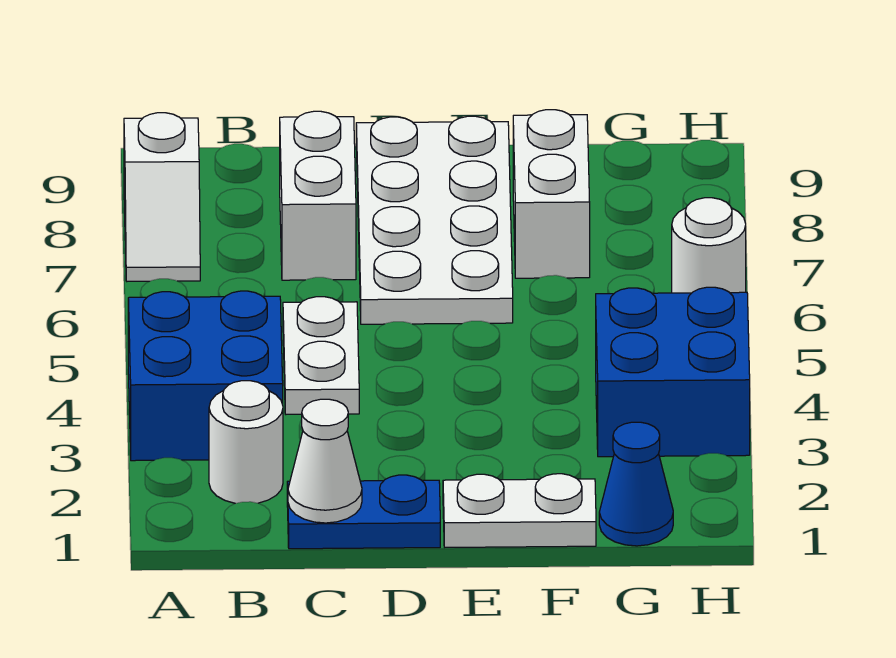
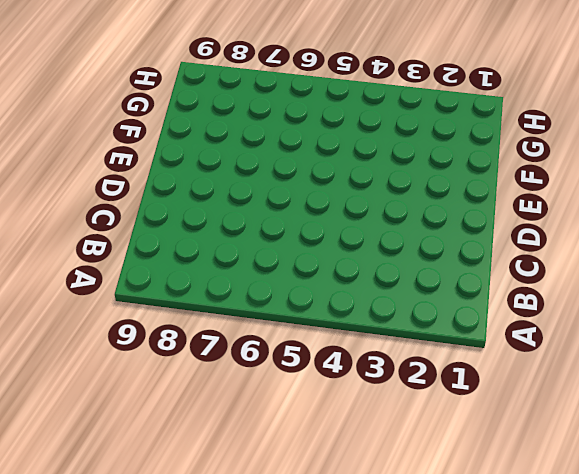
none -> blue 2x2 brick [128,291,283,461]
none -> white 1x2 slope [124,113,200,281]
none -> white 1x1 round brick [209,381,283,503]

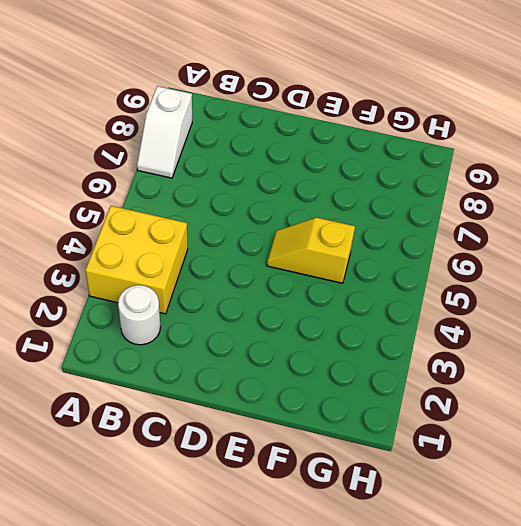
yellow 2x2 brick [85,206,188,314] -> blue 2x2 brick [128,291,283,461]
yellow 1x2 slope [267,218,355,283] -> none
none -> blue 1x2 plate [287,475,440,549]
none -> white 1x2 plate [283,297,359,414]
none -> white 1x2 brick [280,111,356,280]

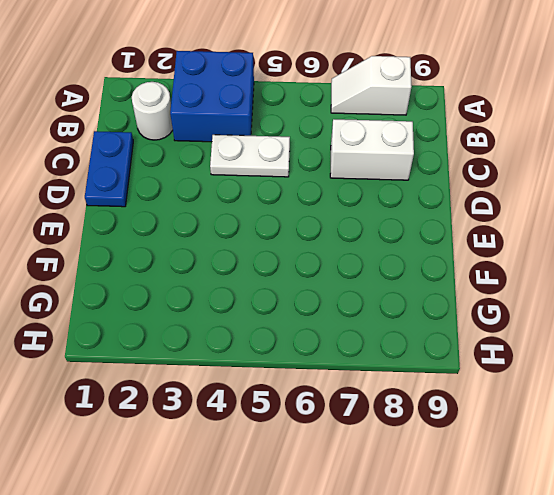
none -> white 2x4 plate [356,116,513,324]
none -> white 1x2 plate [443,474,596,547]
none -> white 1x2 brick [513,110,590,278]

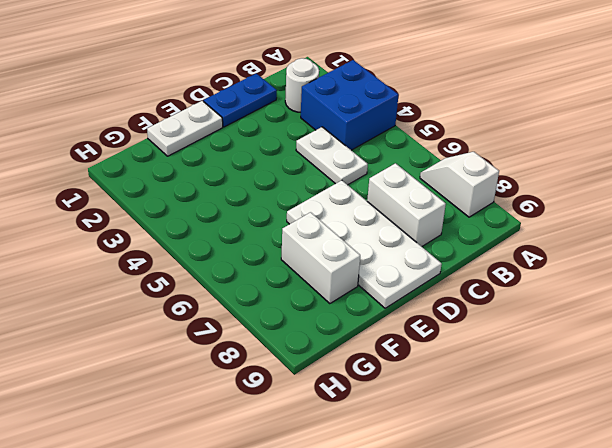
none -> blue 1x1 cone [599,422,673,546]
none -> blue 2x2 brick [596,287,750,457]
none -> white 1x1 round brick [672,198,746,293]

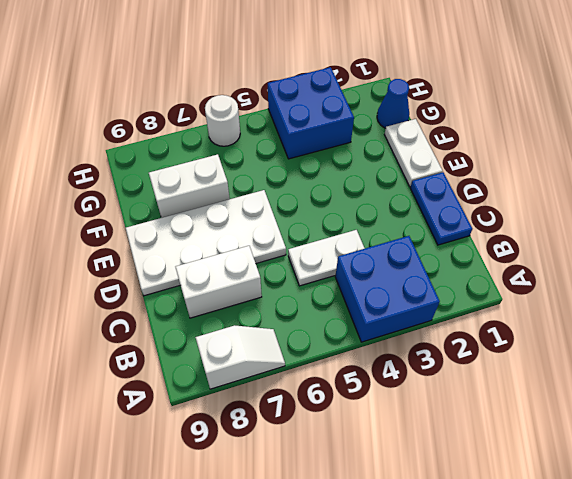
none -> white 1x1 round brick [209,381,283,503]
none -> white 1x1 cone [288,399,362,523]

